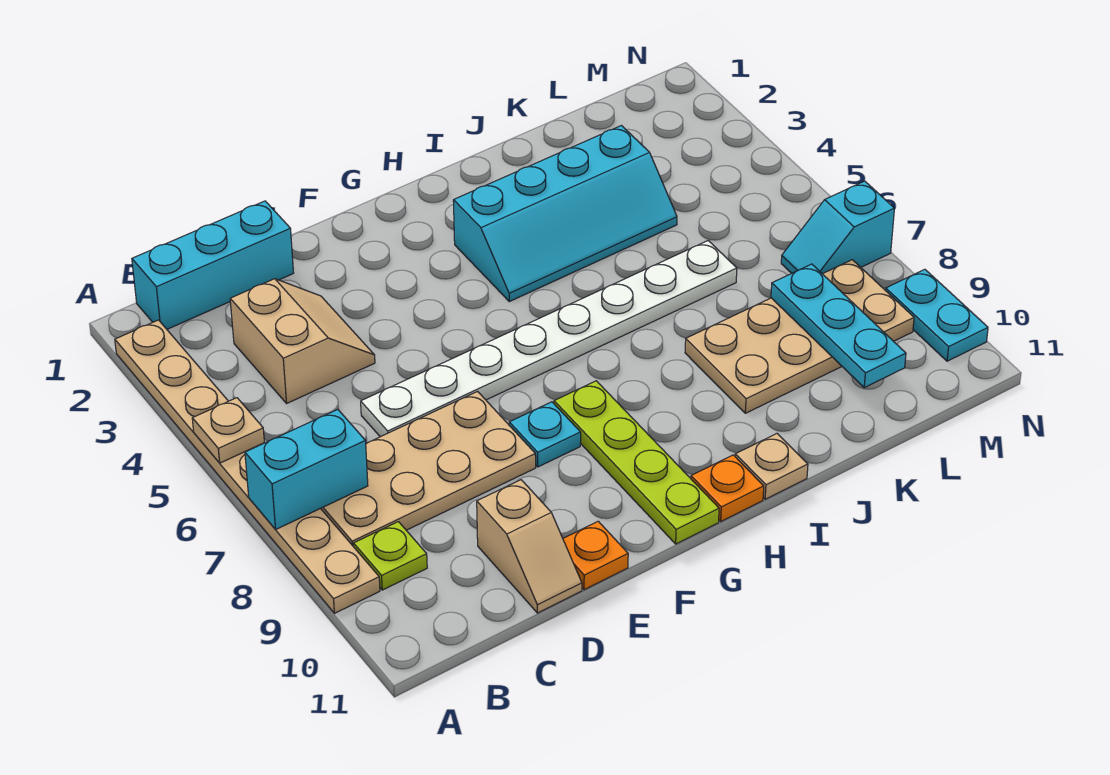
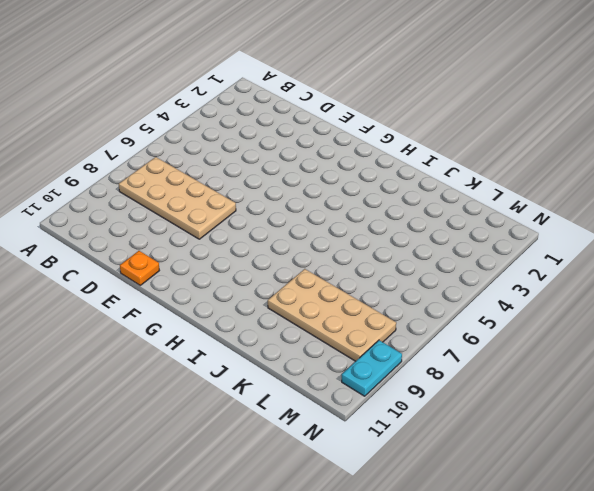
none -> tan 1x8 plate [115,320,380,613]
none -> cyan 1x3 brick [132,201,293,329]
none -> lime 1x1 plate [354,522,427,590]

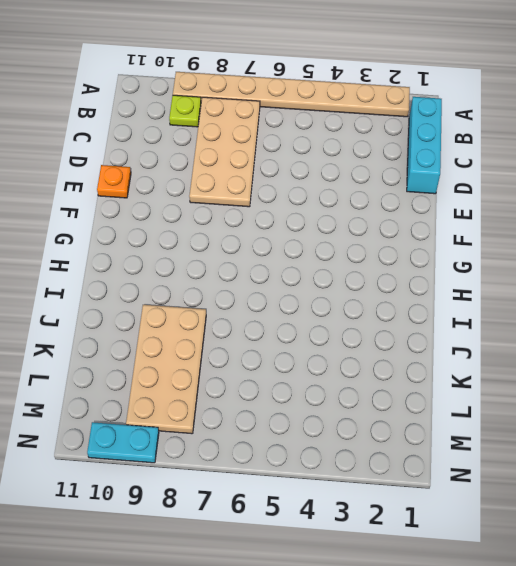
none -> tan 2x2 slope [230,279,375,403]
none -> white 1x8 plate [361,241,737,437]
none -> tan 1x2 slope [477,480,582,613]

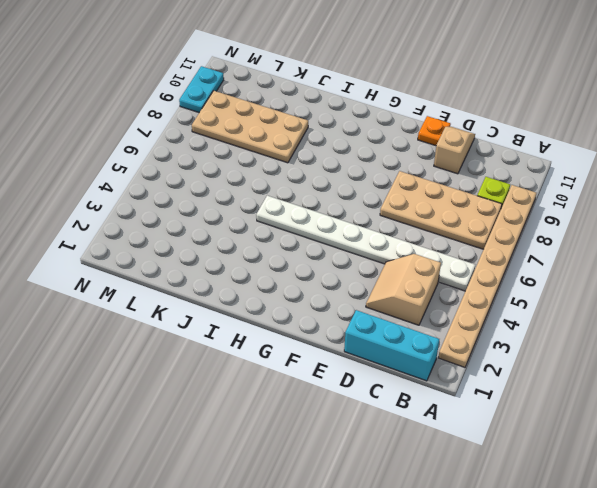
white 1x8 plate [256,196,475,291] -> white 1x8 plate moved to [361,241,737,437]
none -> cyan 1x1 plate [509,402,581,467]
none -> lime 1x4 plate [554,381,719,544]
none -> cyan 2x4 slope [453,126,677,301]

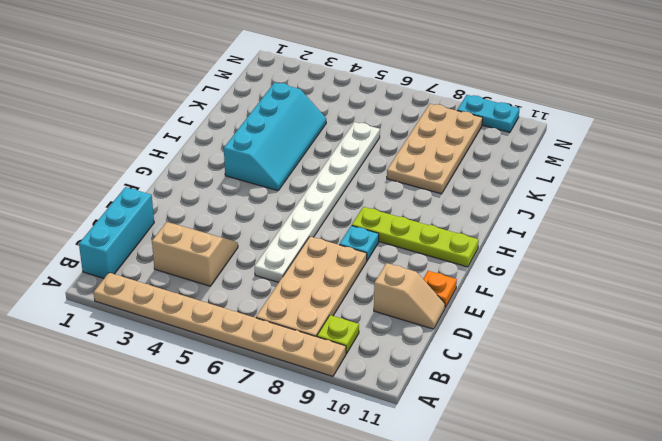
none -> orange 1x1 plate [691,455,764,521]
none -> tan 1x1 plate [735,434,808,499]
none -> cyan 1x2 slope [781,181,894,274]

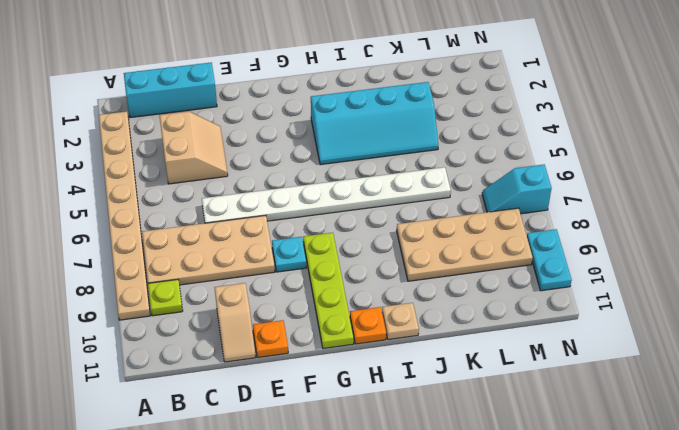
none -> tan 1x1 plate [192,398,264,463]
none -> cyan 1x2 brick [245,409,368,530]
none -> cyan 1x3 plate [771,264,906,388]

